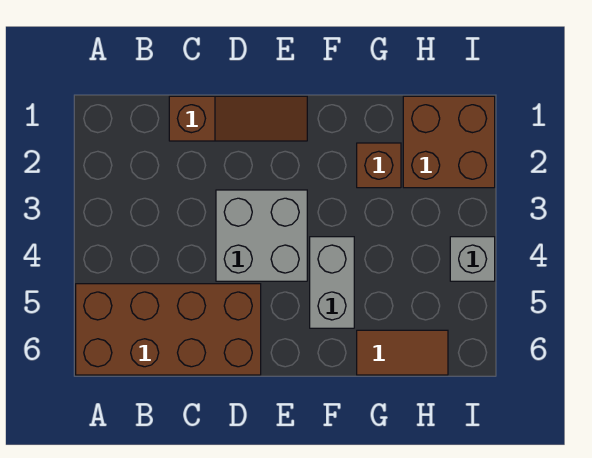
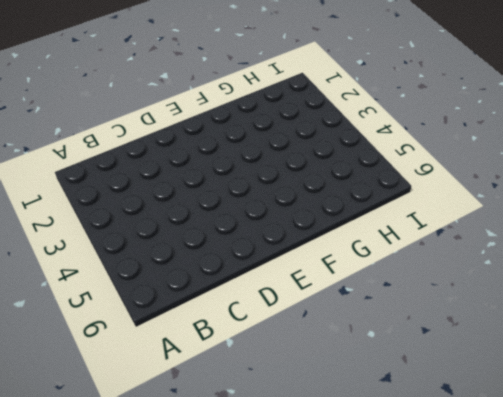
none -> brown 2x4 brick [76,284,261,375]
none -> brown 1x3 slope [169,96,307,141]

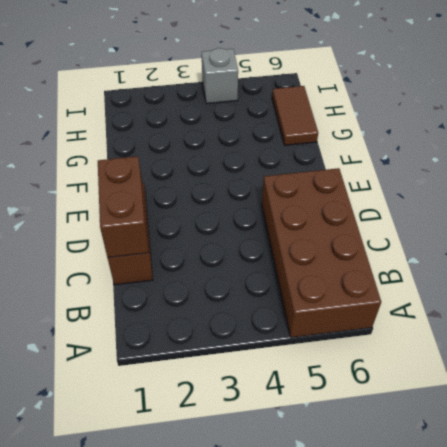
brown 1x2 brick [98,156,149,257] -> none
none -> grey 2x2 brick [216,190,307,281]
none -> grey 1x2 brick [310,237,354,328]

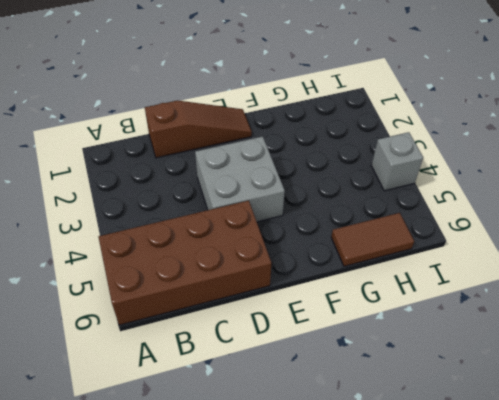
none -> grey 1x2 brick [310,237,354,328]
none -> brown 1x1 brick [357,143,401,188]

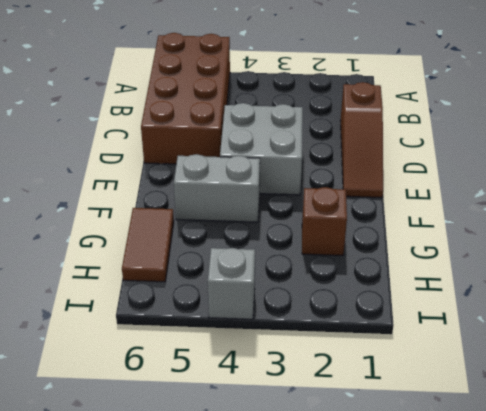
none -> brown 2x2 brick [403,96,495,188]

